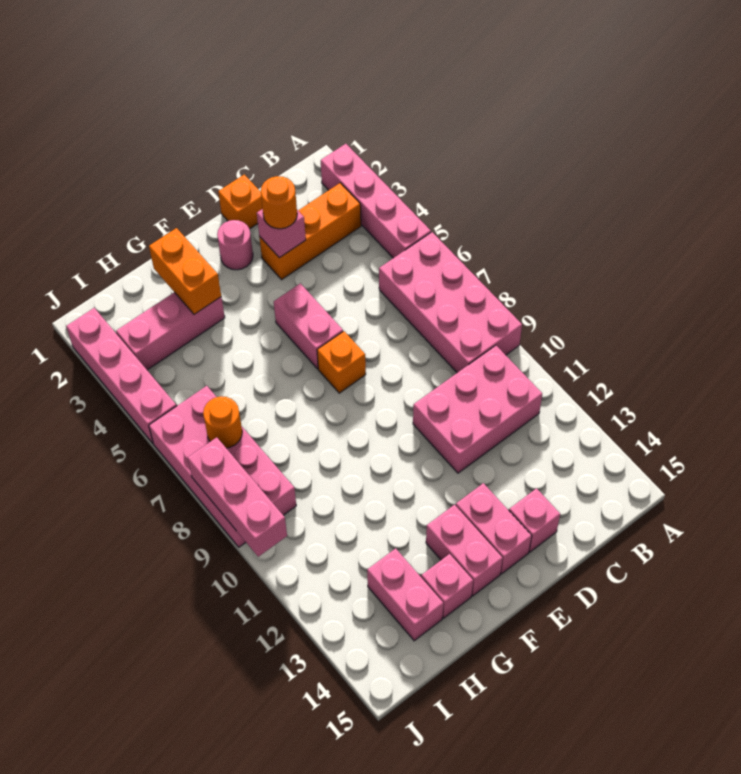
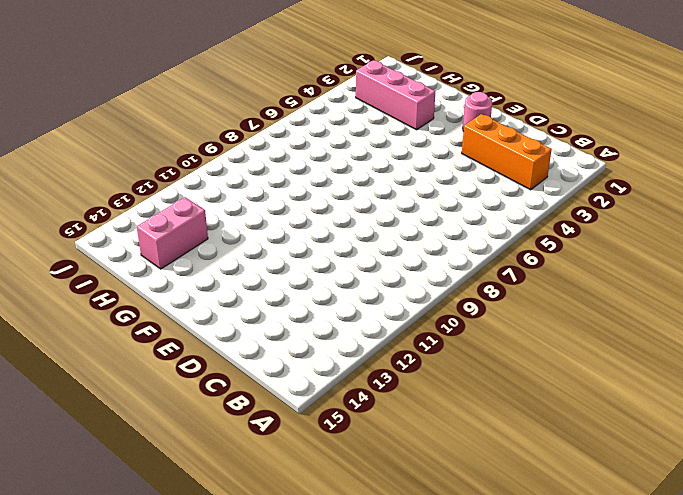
none -> pink 1x4 brick [321,144,431,258]
none -> pink 2x4 brick [379,232,522,373]
none -> pink 2x3 brick [413,345,542,473]

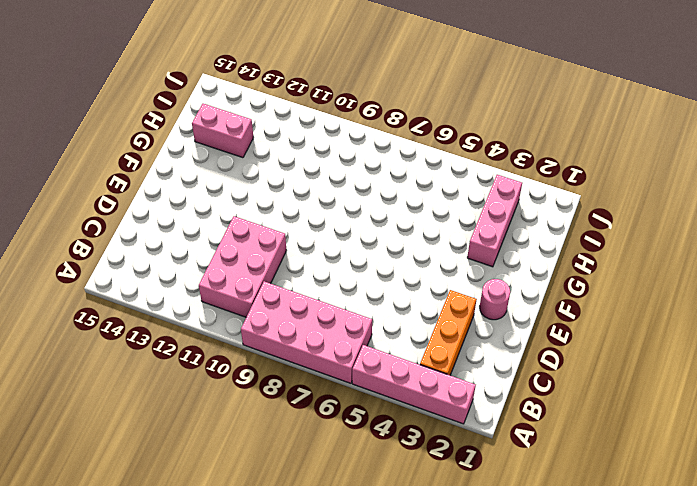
none -> orange 1x1 brick [218,174,263,229]
none -> pink 1x1 brick [509,488,560,552]
none -> pink 1x2 brick [274,283,343,369]

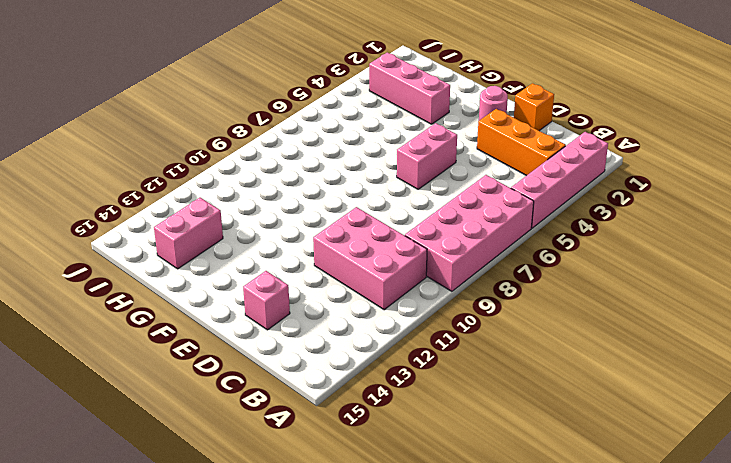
none -> orange 1x1 brick [317,331,366,393]
none -> pink 1x2 brick [456,483,532,574]
none -> pink 1x2 brick [426,505,503,596]

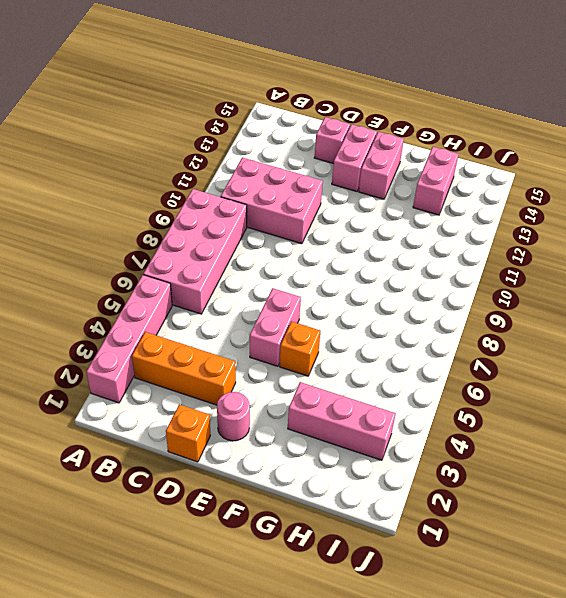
orange 1x1 brick [280,322,320,376] -> orange 1x1 brick moved to [317,331,366,393]
none -> pink 1x1 brick [421,554,473,618]
none -> pink 2x4 brick [149,386,296,547]
none -> pink 1x4 brick [66,308,176,443]

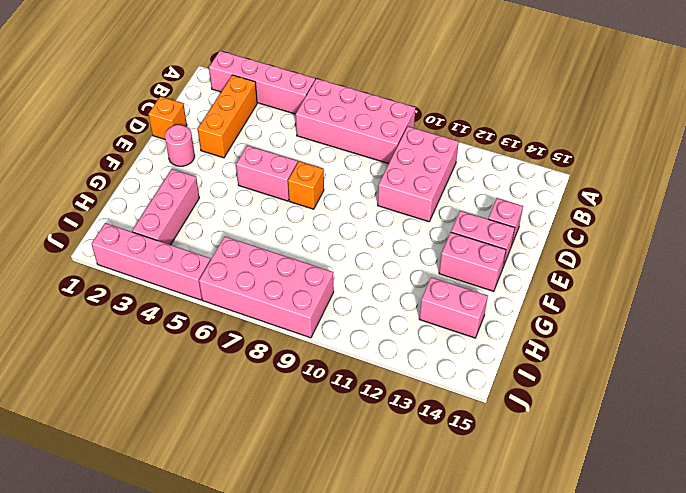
none -> pink 1x1 brick [421,554,473,618]
none -> pink 1x1 brick [257,209,306,258]
none -> orange 1x2 brick [149,228,221,314]

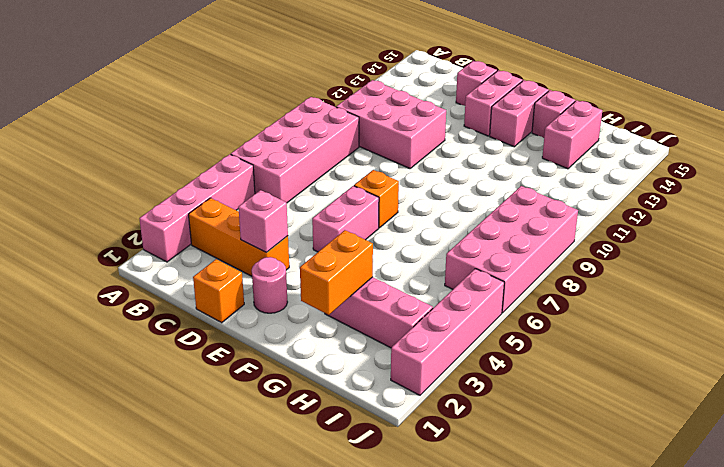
none -> orange 1x1 round brick [203,396,242,448]
none -> pink 1x3 brick [188,437,287,557]
none -> orange 1x1 round brick [261,176,297,229]

